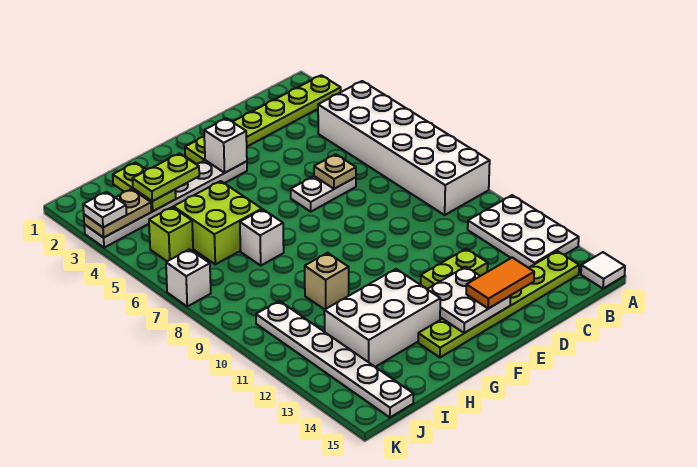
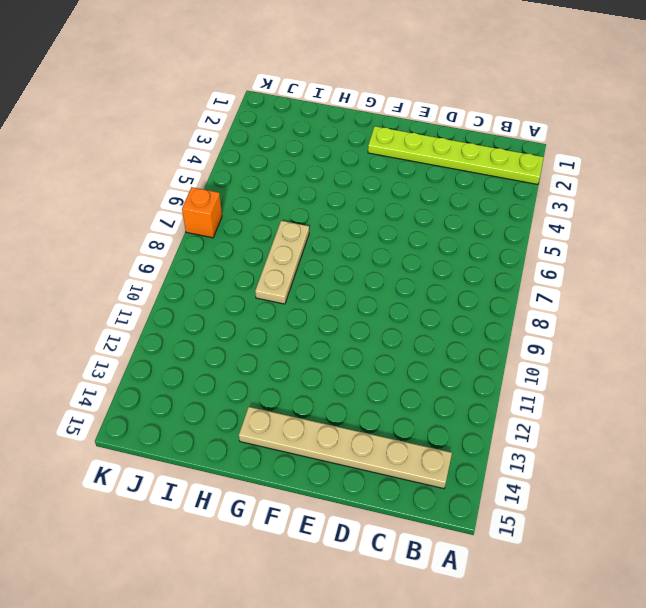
tan 1x6 plate [239,407,452,489] -> lime 1x6 plate [418,251,579,357]
tan 1x3 plate [255,221,309,304] -> white 1x1 brick [240,209,284,265]
orange 1x1 brick [182,187,222,238] -> white 1x1 brick [166,249,211,306]
none -> white 2x6 brick [318,81,490,215]
none -> white 2x3 plate [468,195,579,268]
none -> white 1x1 tile [581,252,625,289]

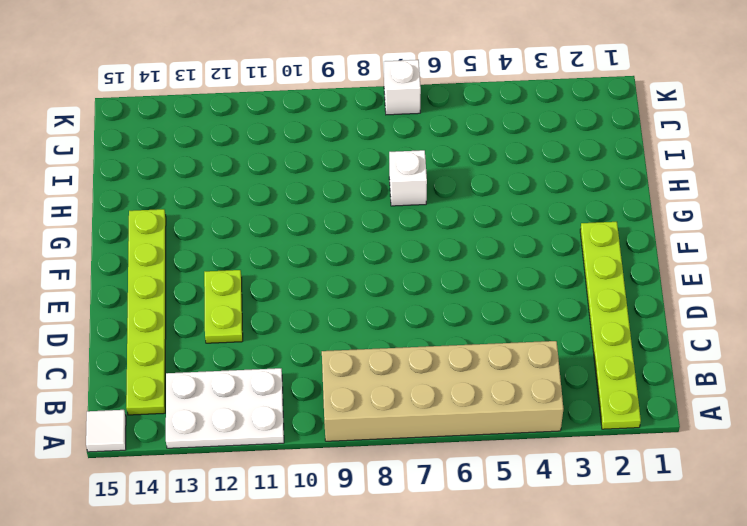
tan 2x6 brick [322,341,563,441] -> white 2x6 brick [318,81,490,215]
none -> white 1x2 plate [291,176,356,212]
none -> white 1x6 plate [84,160,247,248]
none -> white 2x3 brick [324,269,440,367]

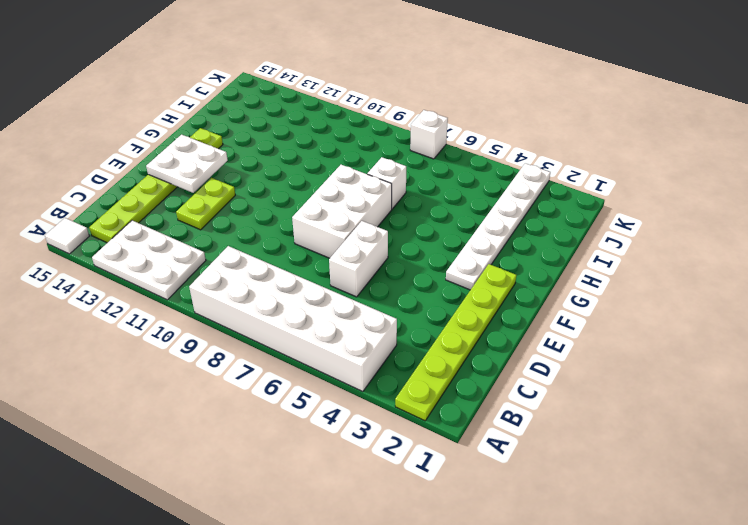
white 1x2 brick [329,221,388,297] -> white 1x2 plate [291,176,356,212]
white 2x3 brick [292,165,392,258] -> white 2x3 brick moved to [324,269,440,367]
none -> lime 2x2 brick [173,181,262,264]
none -> tan 1x1 brick [305,253,349,310]
none -> lime 1x1 brick [149,207,193,261]

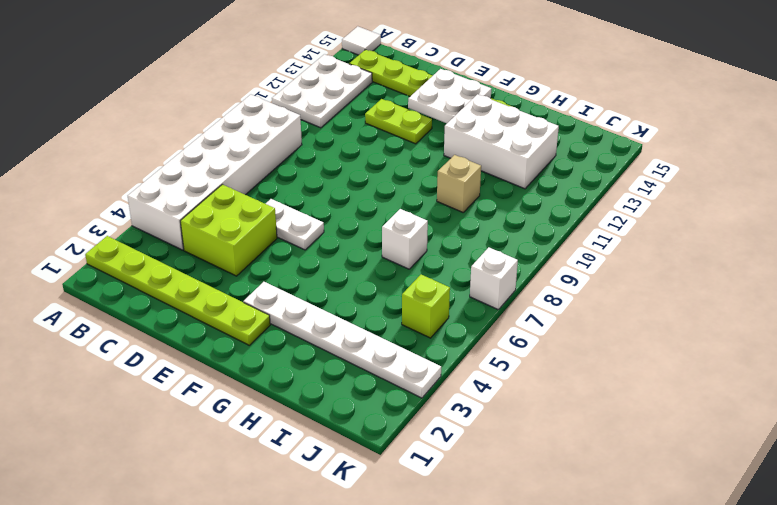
lime 2x2 brick [180,184,277,276] -> lime 2x2 brick moved to [173,181,262,264]
none -> white 1x6 plate [256,301,414,417]
none -> tan 1x1 plate [314,154,356,189]
none -> white 1x1 brick [204,118,247,173]

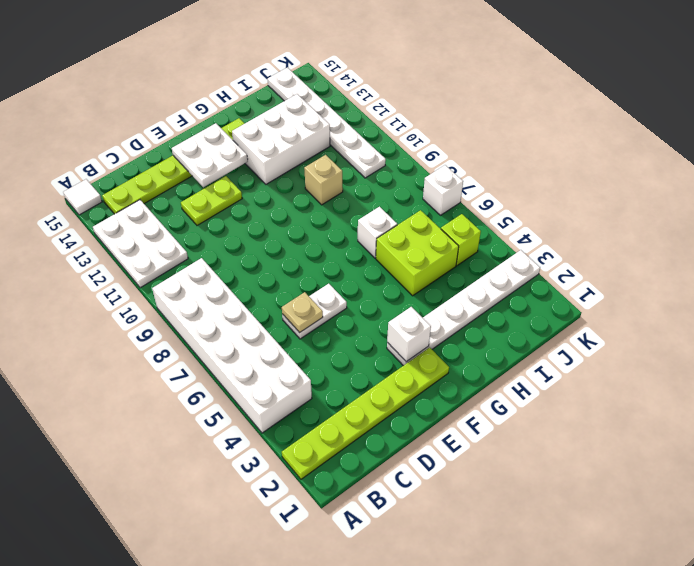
none -> lime 1x2 plate [113,162,176,211]
none -> tan 1x2 plate [84,189,151,238]
none -> orange 1x2 tile [466,258,534,309]

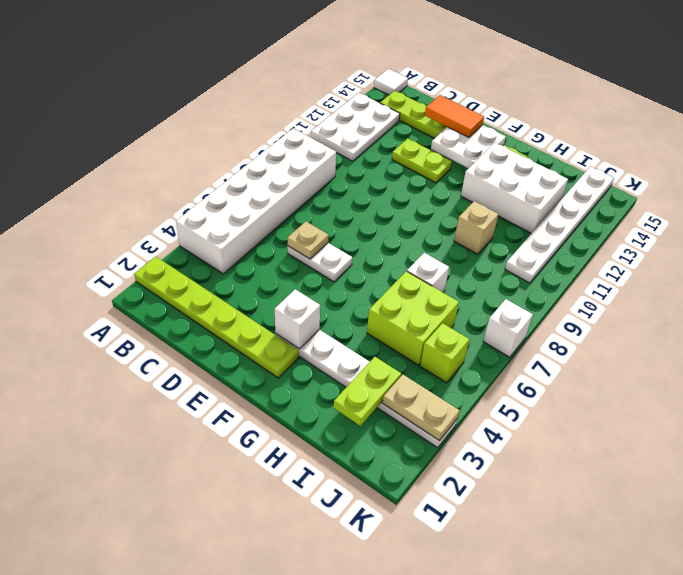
none -> lime 1x2 plate [132,153,199,201]
none -> white 1x1 plate [83,192,127,227]

